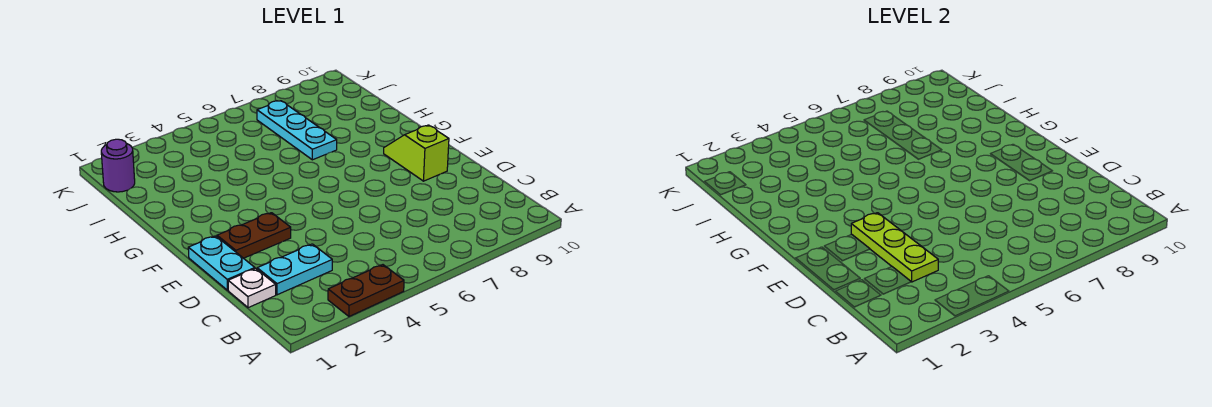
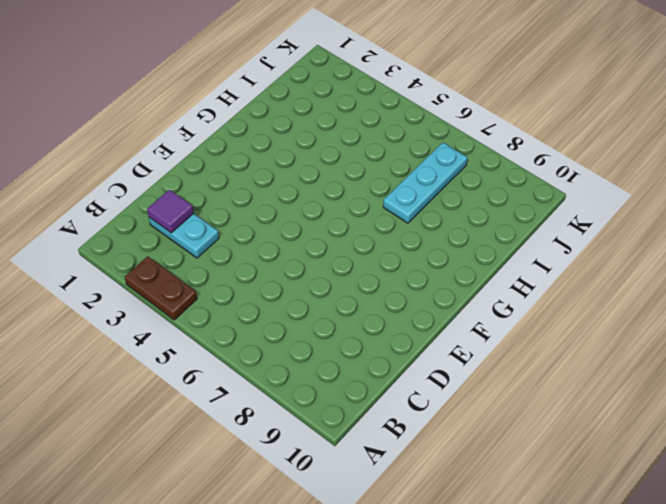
purple 1x1 tile [147,190,193,233] -> none
none -> white 1x1 plate [228,268,276,308]
none -> cyan 1x2 plate [188,236,255,290]

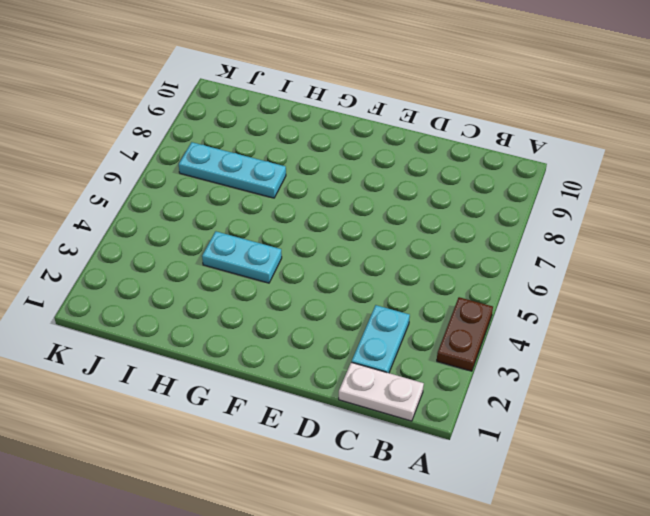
white 1x2 plate [339,362,424,421] -> white 1x1 plate [228,268,276,308]
cyan 1x2 plate [202,231,282,283] -> cyan 1x2 plate moved to [188,236,255,290]
none -> brown 1x2 plate [217,213,291,258]
none -> lime 1x2 slope [384,125,449,181]

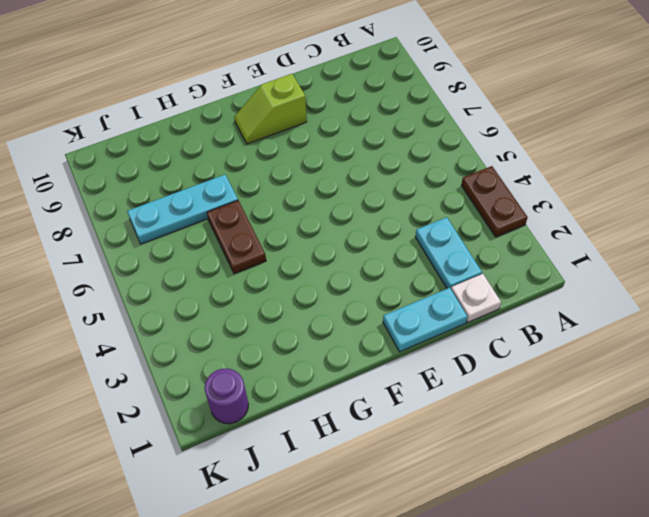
brown 1x2 plate [207,201,266,274] -> brown 1x2 plate moved to [217,213,291,258]
none -> lime 1x3 plate [851,213,938,282]

